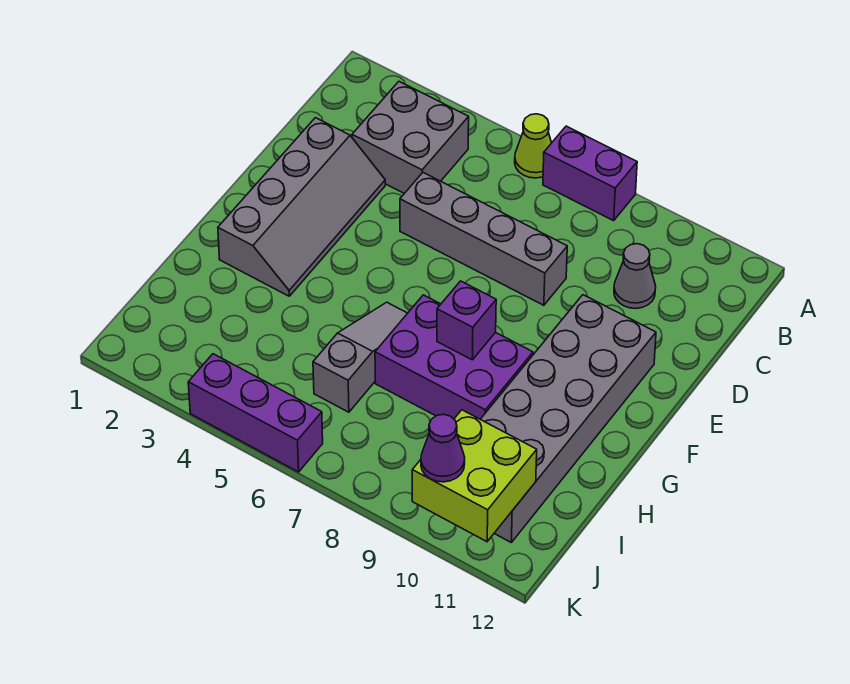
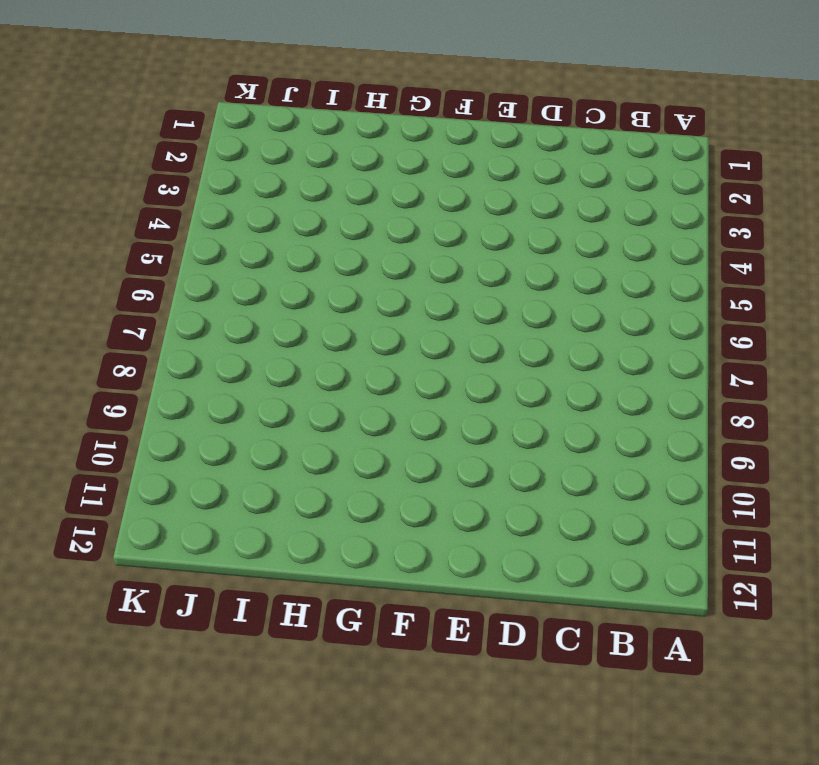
none -> lime 1x1 cone [515,114,551,178]
none -> purple 1x2 brick [543,126,637,221]
none -> grey 2x2 brick [352,82,469,193]

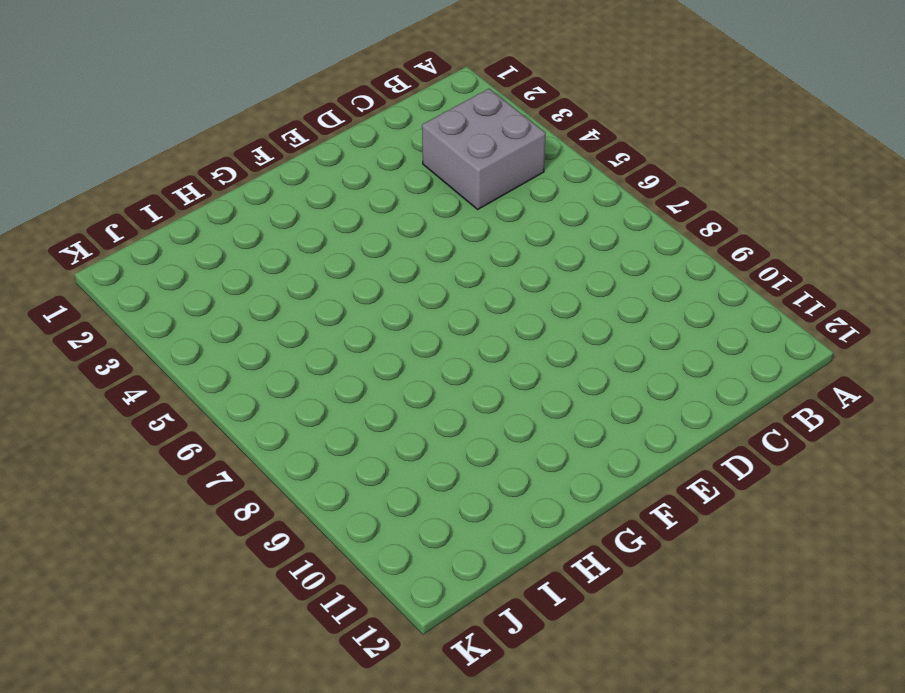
none -> lime 1x1 cone [515,114,551,178]
none -> purple 1x2 brick [543,126,637,221]
none -> grey 1x1 cone [614,244,656,308]

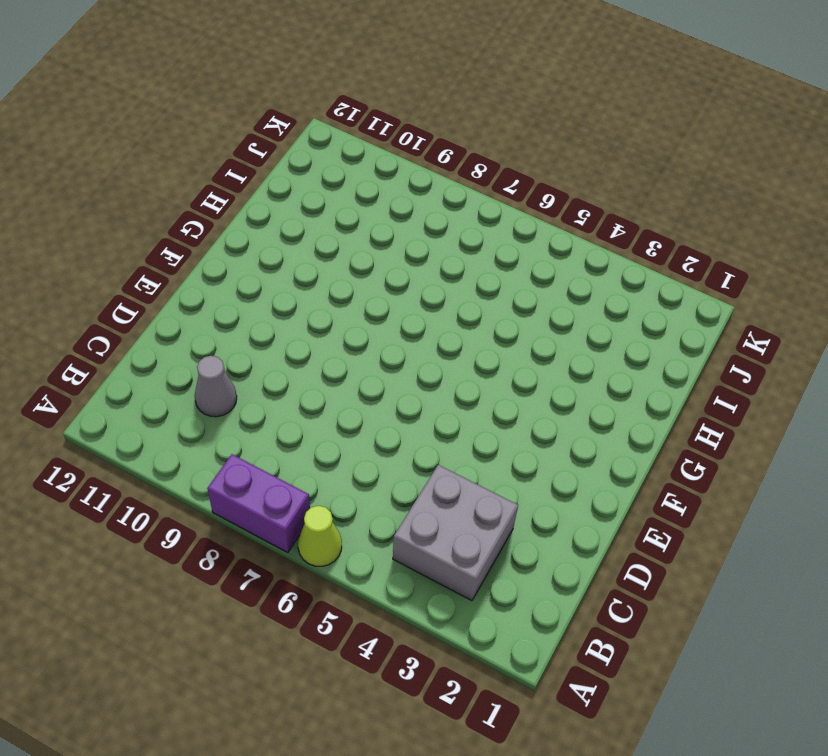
none -> grey 2x4 slope [218,118,385,296]
none -> grey 1x4 brick [400,173,567,305]
none -> grey 2x6 brick [480,295,656,542]

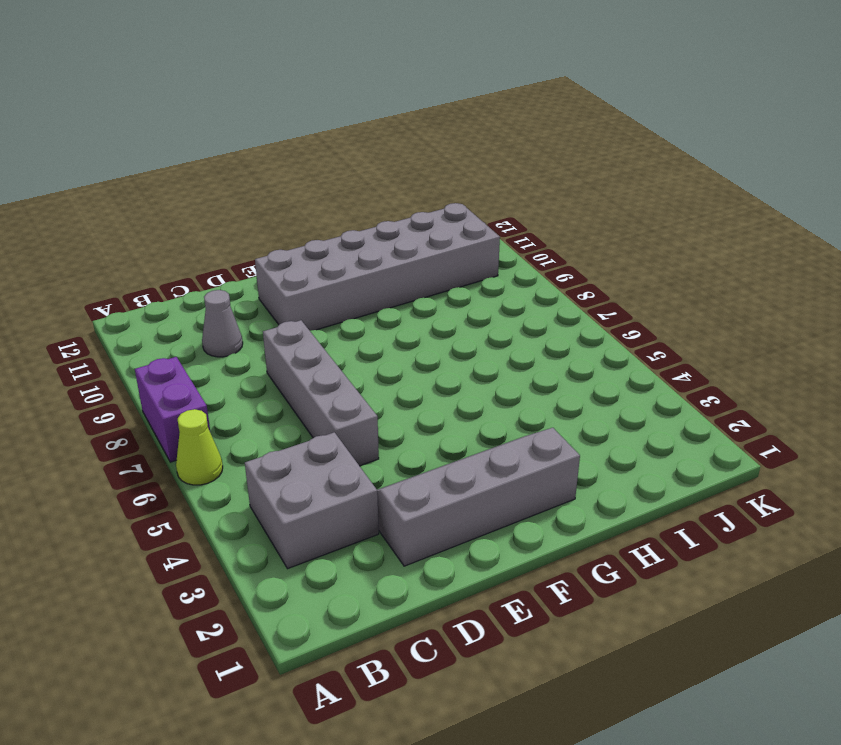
none -> grey 1x3 slope [313,302,407,412]
none -> purple 2x3 brick [375,295,533,419]
none -> purple 1x3 brick [188,354,323,472]

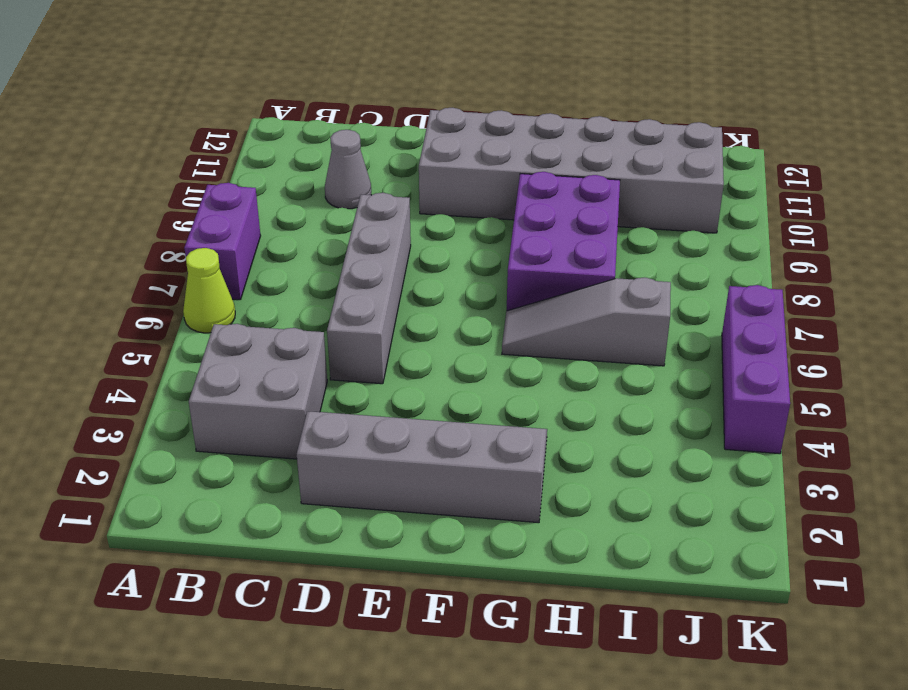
none -> purple 1x1 brick [437,281,496,360]
none -> lime 2x2 brick [412,410,537,542]
none -> purple 1x1 cone [421,414,465,482]

